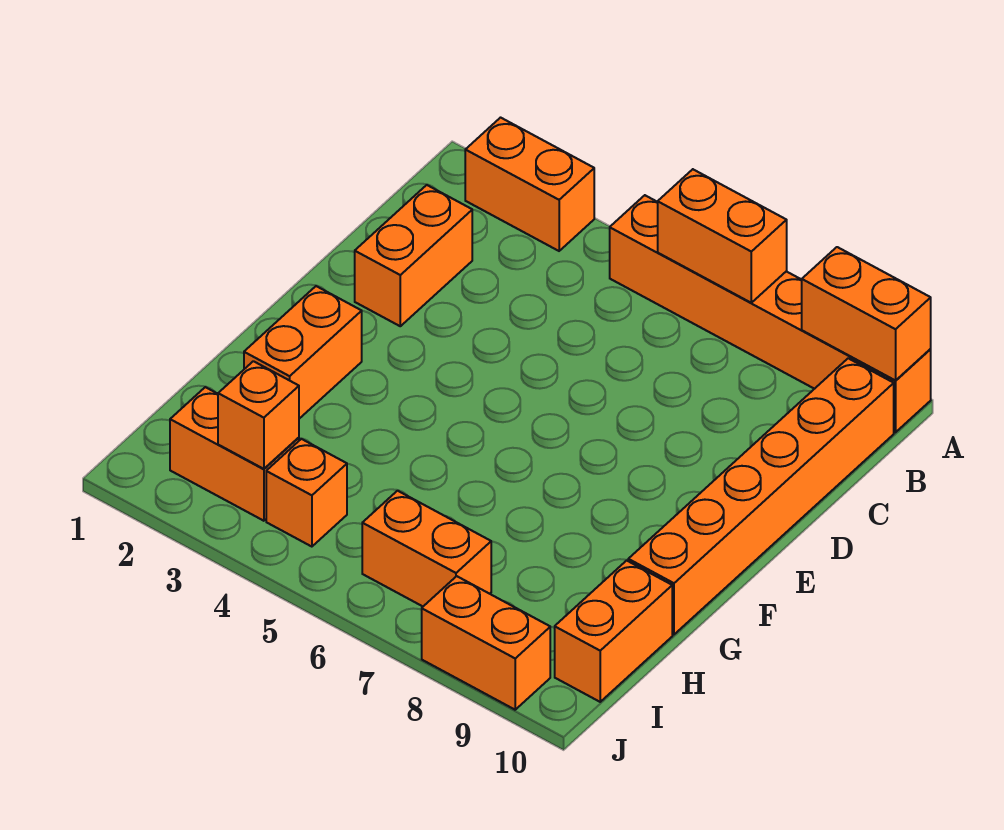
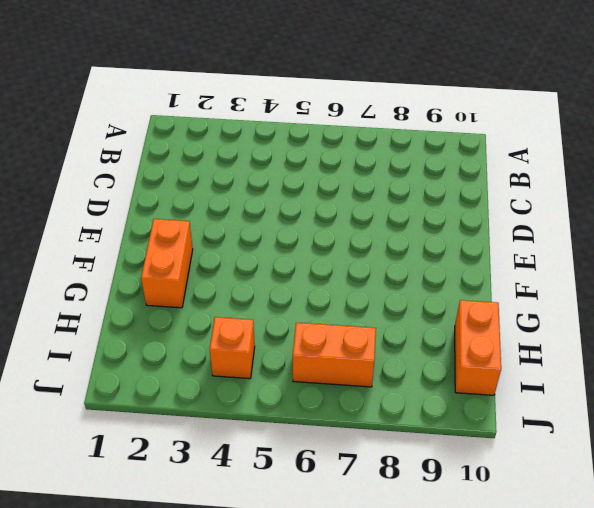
none -> orange 1x2 brick [465,118,594,251]
none -> orange 1x6 brick [610,195,931,432]
none -> orange 1x6 brick [628,358,894,634]

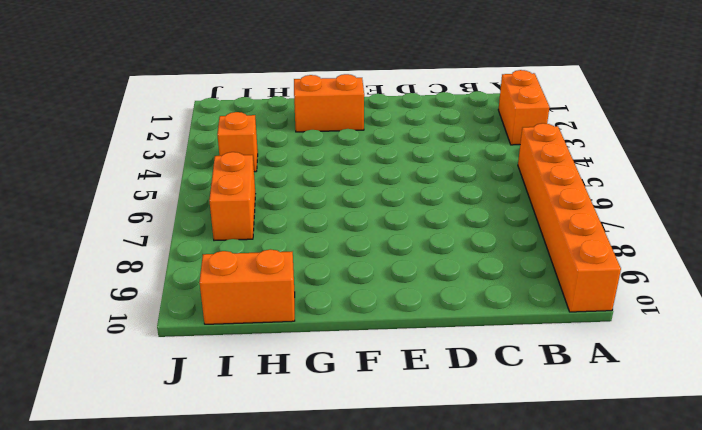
none -> orange 1x6 brick [628,358,894,634]
none -> orange 1x2 brick [355,185,472,326]
none -> orange 1x2 brick [170,387,299,521]

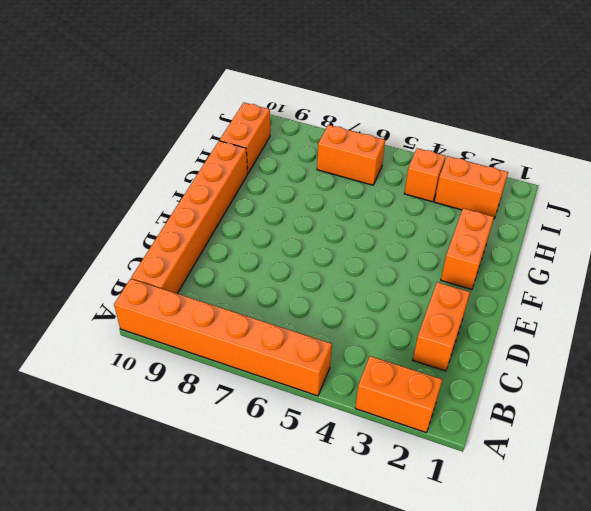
none -> orange 1x2 brick [422,576,550,710]
none -> orange 1x2 brick [658,169,787,303]
none -> orange 1x2 brick [802,247,931,380]

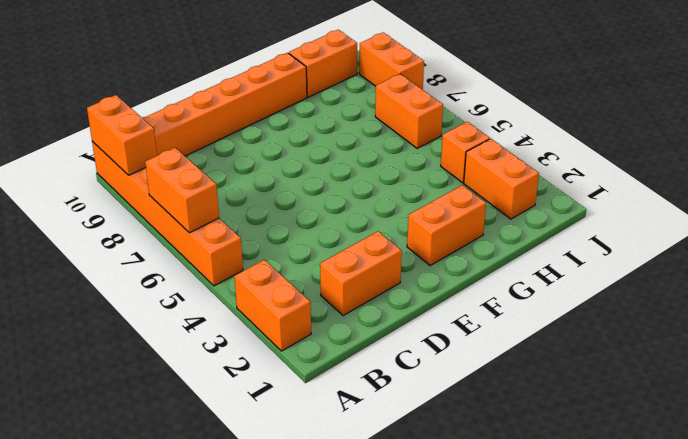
none -> orange 1x1 brick [218,361,299,469]

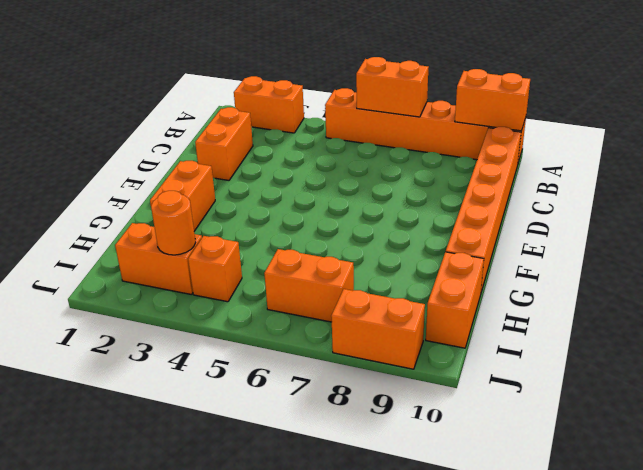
orange 1x1 round brick [151,191,196,255] -> orange 1x1 brick [218,361,299,469]

